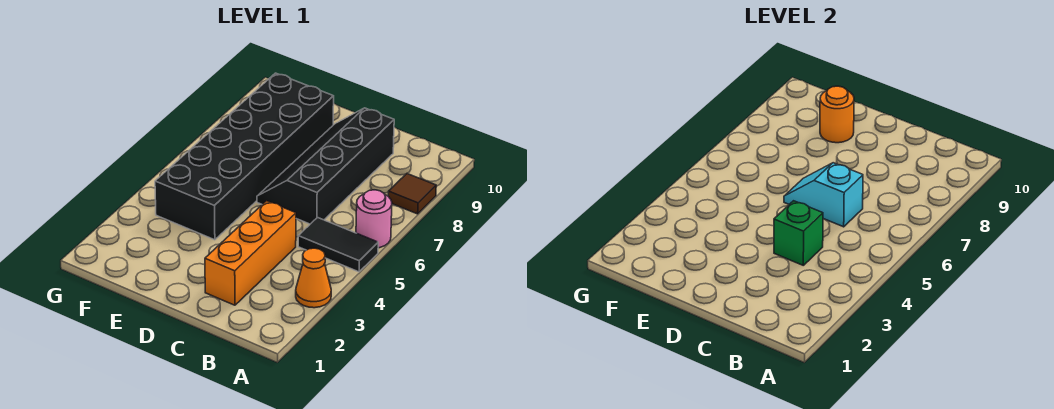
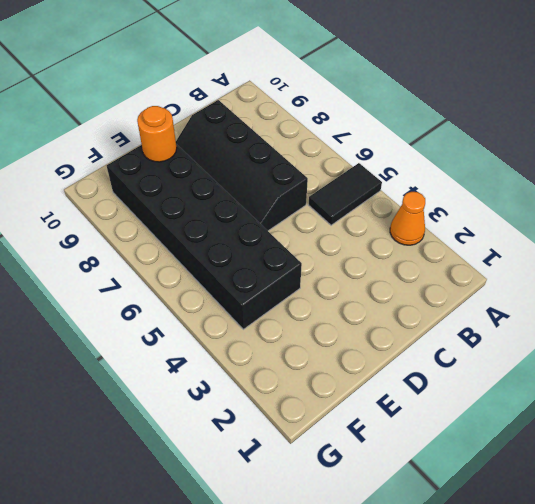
none -> pink 1x1 round brick [356,190,392,248]
none -> brown 1x1 tile [388,174,436,214]

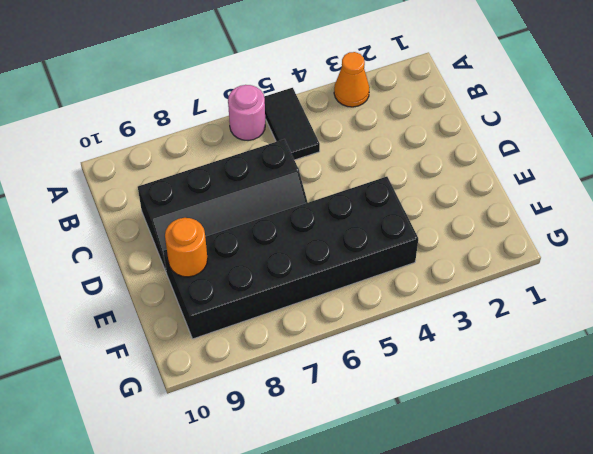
none -> brown 1x1 tile [388,174,436,214]
none -> orange 1x3 brick [205,201,296,305]

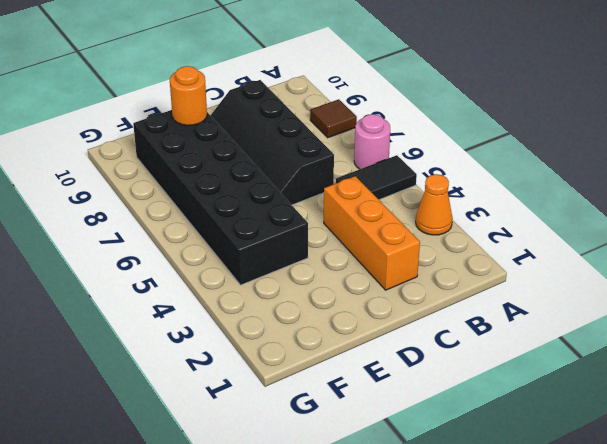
none -> green 1x1 brick [774,201,823,265]
none -> cyan 1x2 slope [784,163,863,227]

